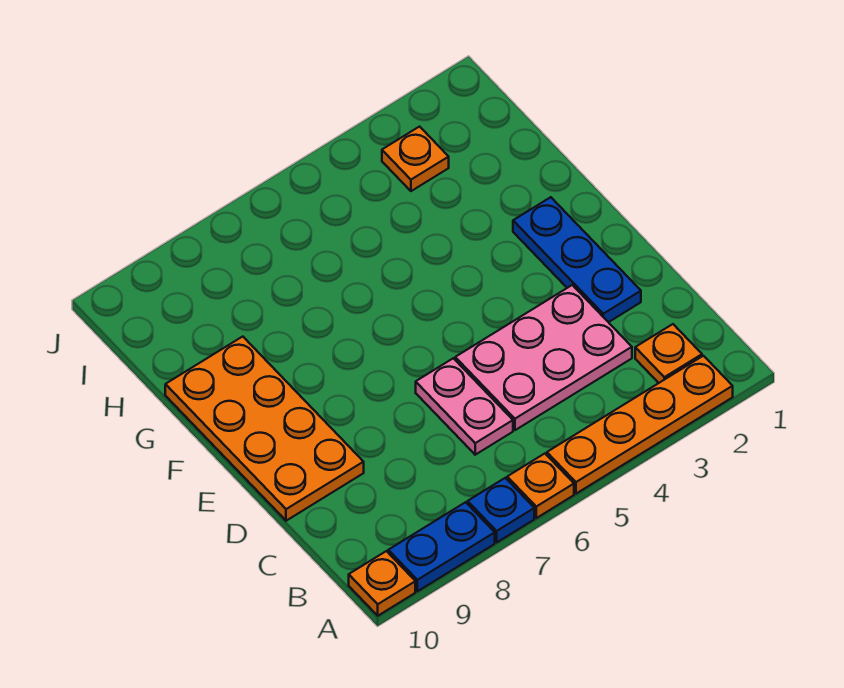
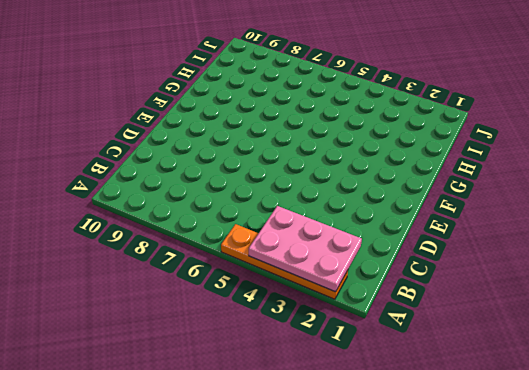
pink 2x3 plate [249,206,362,292] -> pink 2x3 plate moved to [455,285,632,430]
none -> orange 1x1 plate [507,454,574,518]
none -> blue 1x1 plate [468,478,534,542]

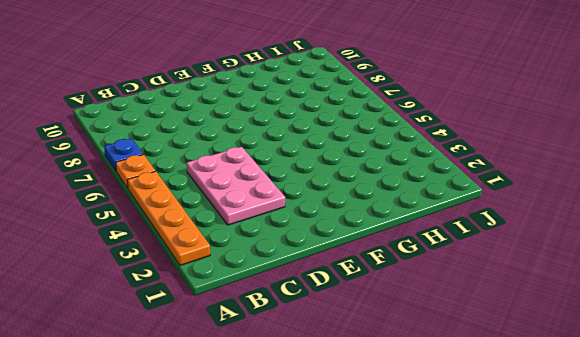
none -> blue 1x2 plate [388,502,495,591]
none -> orange 1x1 plate [349,551,415,616]

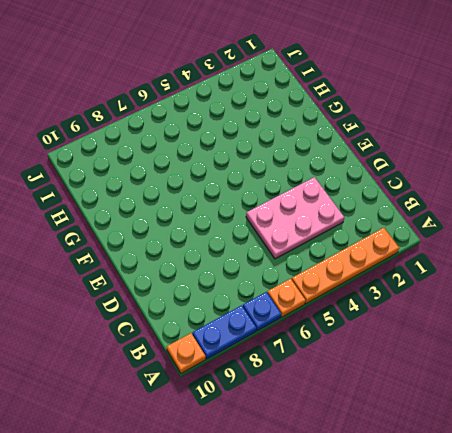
none -> orange 1x1 plate [635,324,702,383]
none -> pink 1x2 plate [416,358,513,455]

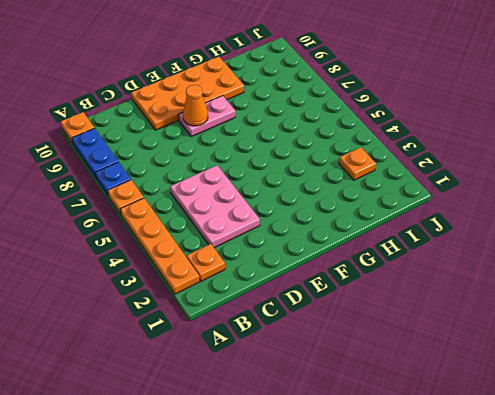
pink 1x2 plate [179,96,235,136] -> pink 1x2 plate moved to [416,358,513,455]
orange 1x1 cone [183,85,208,126] -> none
none -> blue 1x3 plate [513,197,641,322]

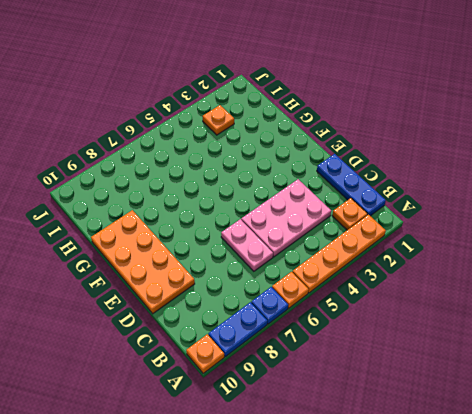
blue 1x3 plate [317,154,386,216] -> blue 1x3 plate moved to [513,197,641,322]

